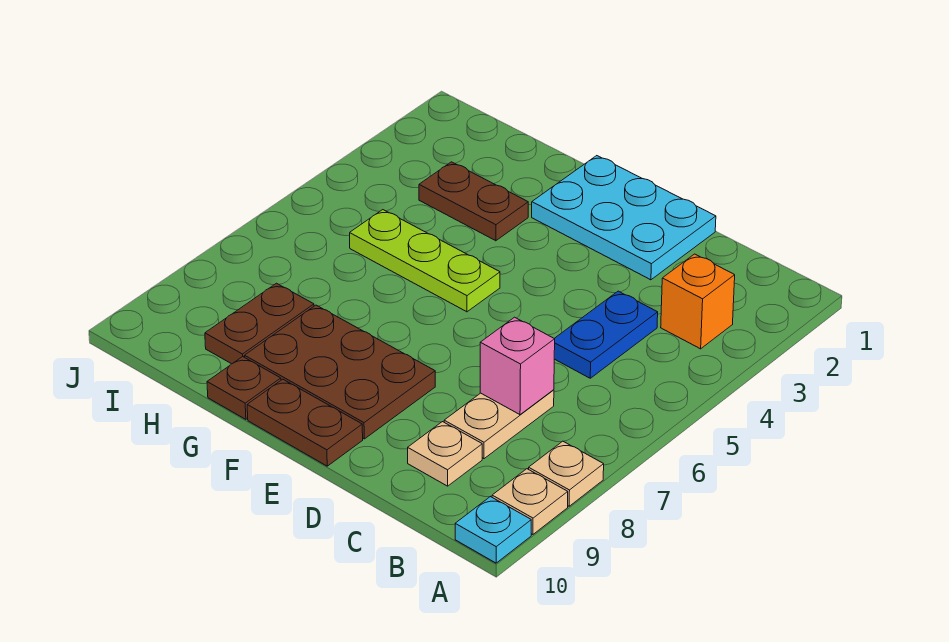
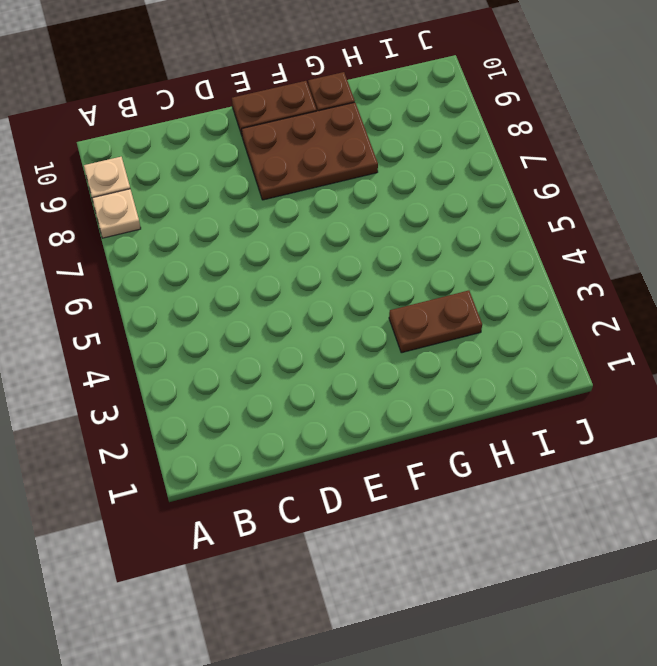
none -> cyan 1x1 plate [455,496,531,563]
none -> orange 1x1 brick [661,254,735,349]
none -> blue 1x2 plate [554,291,658,378]

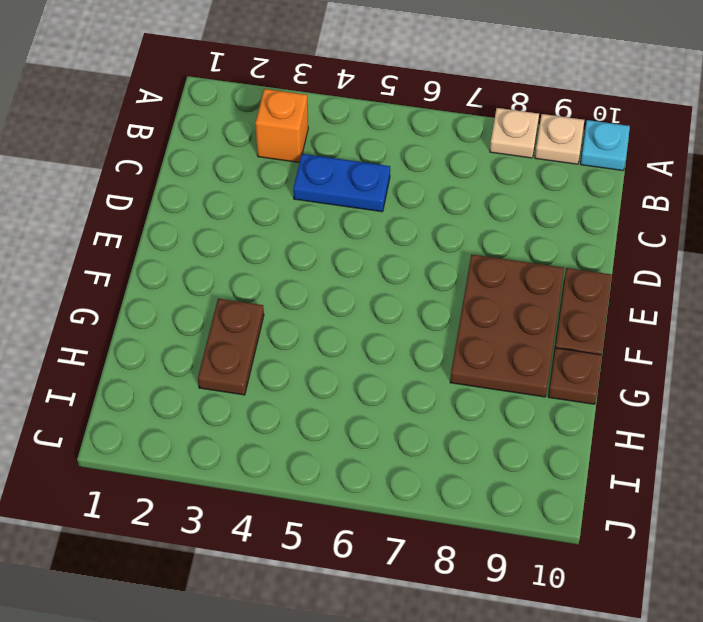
none -> tan 1x2 plate [444,390,554,459]
none -> tan 1x1 plate [408,422,482,486]
none -> cyan 2x3 plate [532,156,716,280]

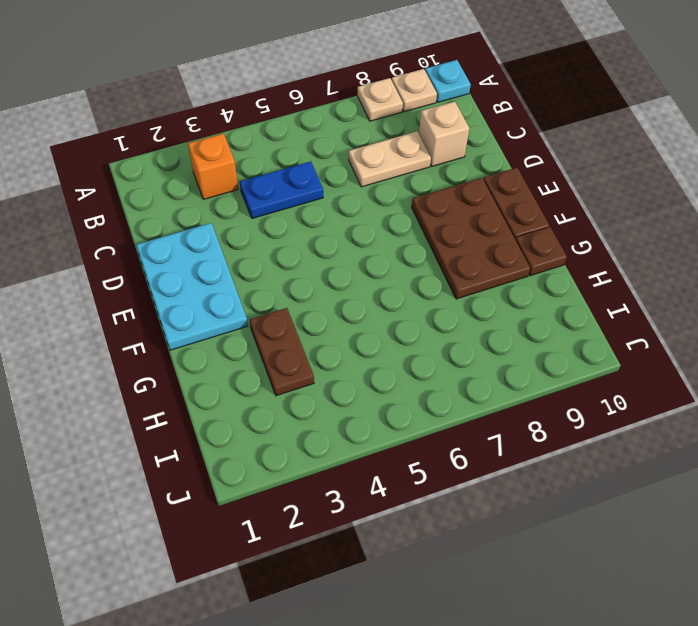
tan 1x1 brick [419,102,469,166] -> tan 1x1 plate [408,422,482,486]
none -> lime 1x3 plate [350,210,500,312]
none -> brown 1x2 plate [205,283,314,364]
none -> pink 1x1 brick [480,317,555,415]

